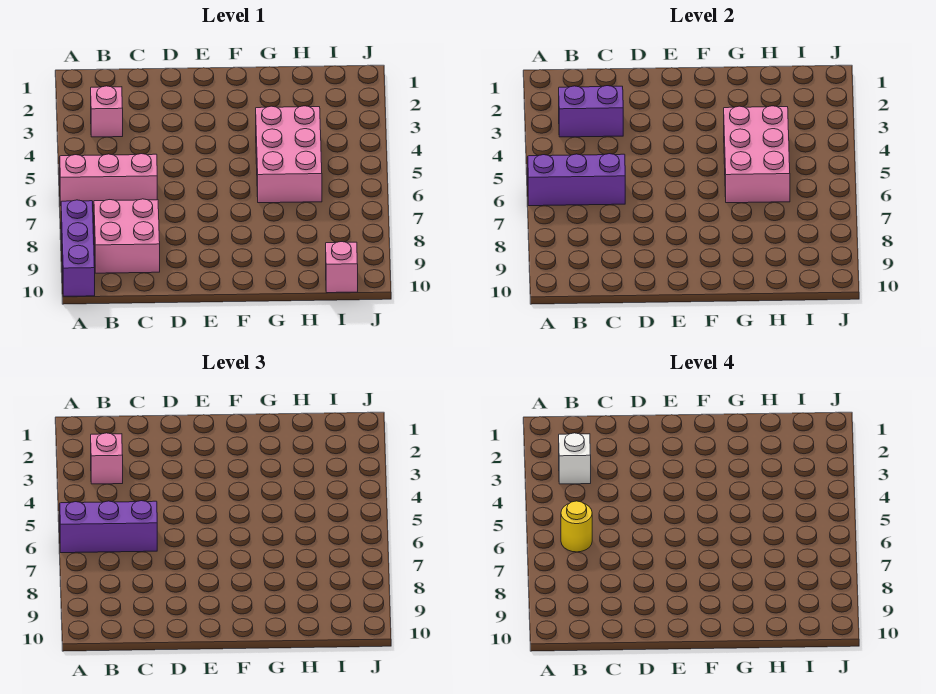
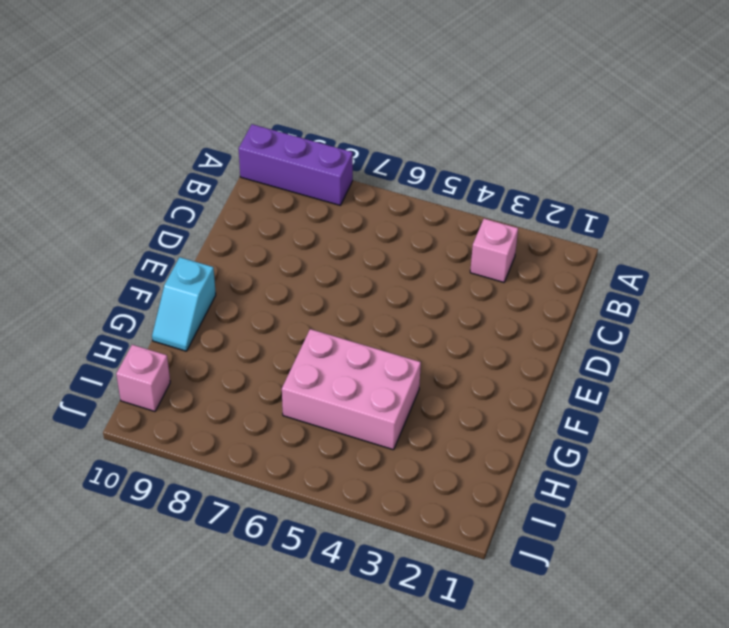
cyan 1x2 slope [152,257,216,351] -> none
none -> pink 1x3 brick [60,154,157,205]
none -> pink 2x2 brick [94,199,160,273]
none -> purple 1x3 brick [528,154,625,206]

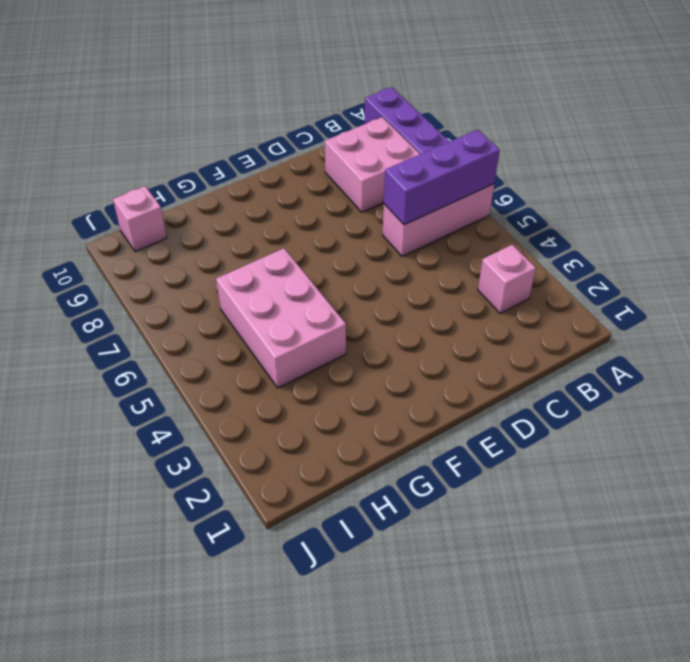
none -> purple 1x2 brick [559,86,623,137]
none -> pink 2x3 brick [724,106,790,203]
none -> purple 1x3 brick [60,501,157,553]

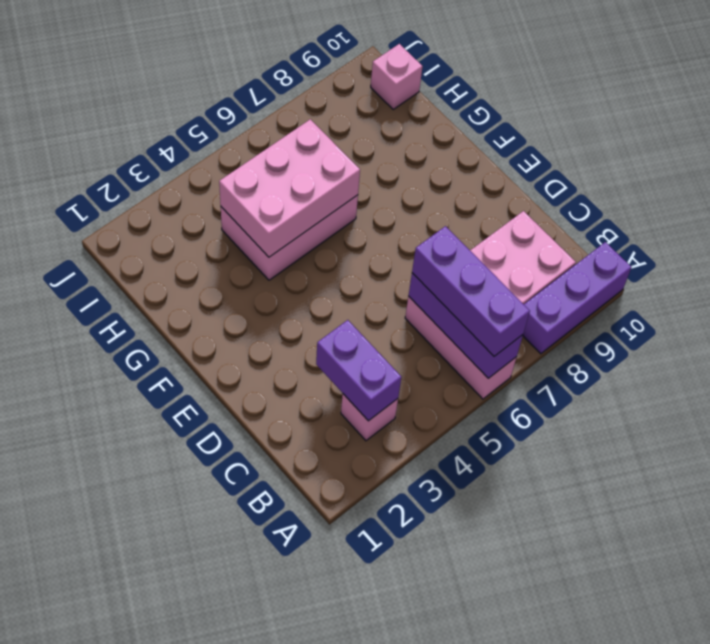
none -> pink 1x1 brick [91,433,123,484]
none -> white 1x1 brick [559,433,591,484]
none -> yellow 1x1 round brick [561,501,592,552]

